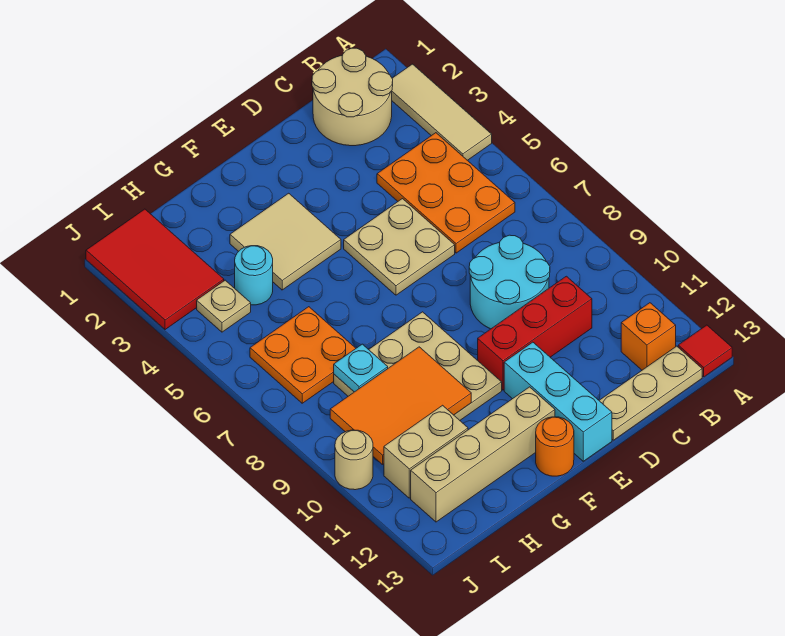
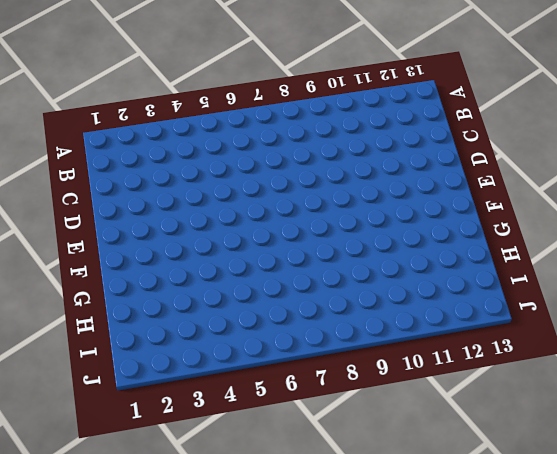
none -> tan 1x3 tile [392,64,492,160]
none -> red 1x1 tile [678,325,732,377]
none -> tan 2x2 round brick [312,48,393,146]

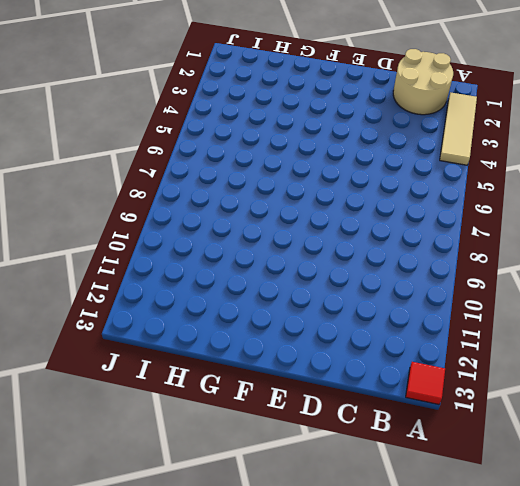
none -> orange 2x3 plate [377,133,515,253]
none -> orange 1x1 brick [621,303,676,370]
none -> tan 1x3 plate [599,346,702,440]

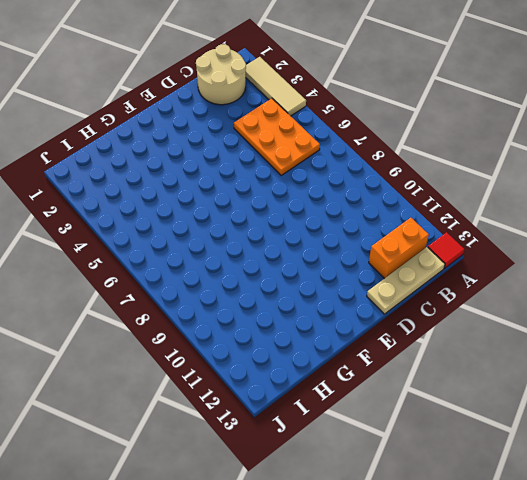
orange 1x2 brick [369,218,429,279] -> orange 1x1 brick [621,303,676,370]
none -> cyan 2x2 round brick [469,235,550,329]
none -> red 1x3 brick [478,276,592,390]
none -> tan 2x2 plate [344,199,455,295]

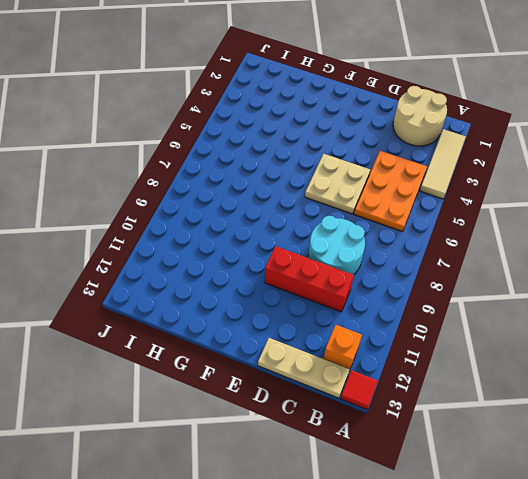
none -> cyan 1x3 brick [504,342,612,461]
none -> tan 2x2 tile [230,193,341,290]
none -> tan 3x3 plate [334,312,502,420]

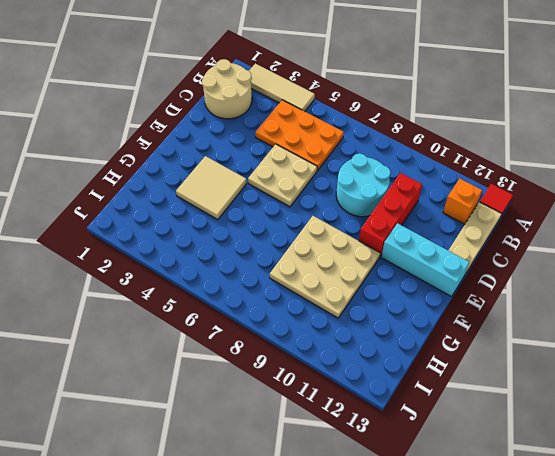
none -> tan 1x4 brick [411,387,555,522]
none -> orange 1x1 round brick [536,417,574,476]
none -> cyan 1x1 round brick [235,246,273,305]

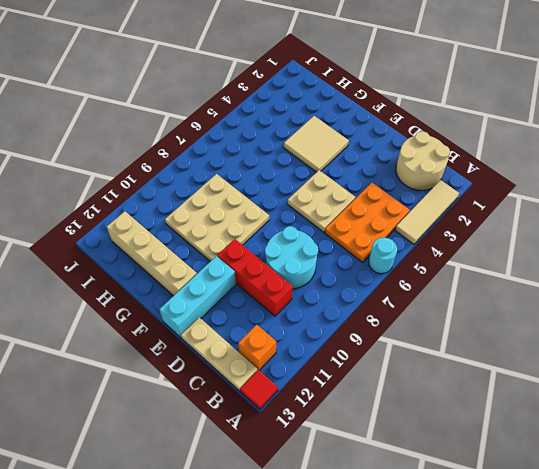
cyan 1x1 round brick [369,238,397,274] -> cyan 1x1 round brick moved to [235,246,273,305]
none -> orange 1x1 round brick [536,417,574,476]
none -> orange 2x2 plate [250,307,356,403]
none -> tan 1x2 brick [384,405,468,498]

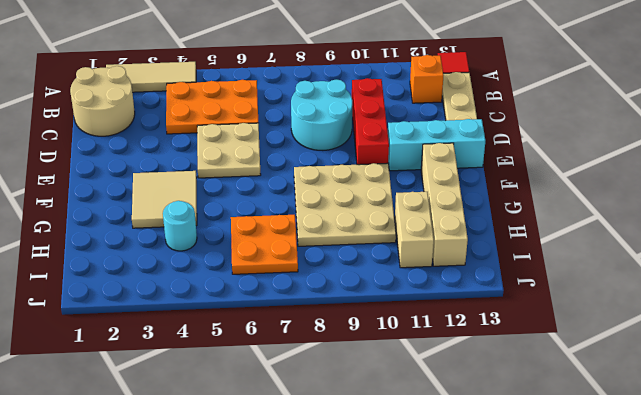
none -> orange 1x1 round brick [536,417,574,476]
none -> red 2x3 tile [86,209,224,330]
none -> tan 1x1 plate [197,280,251,332]

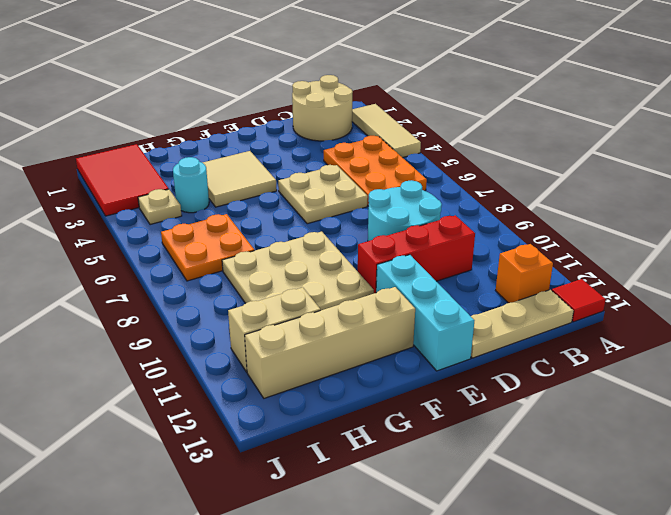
none -> orange 1x1 round brick [536,417,574,476]
none -> tan 1x1 round brick [335,430,373,490]
none -> orange 2x3 tile [330,347,471,465]

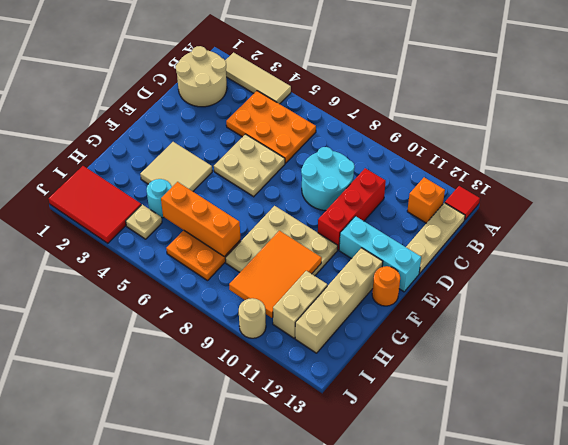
orange 1x3 brick [161,182,240,257] -> none
none -> cyan 1x1 plate [334,344,388,392]

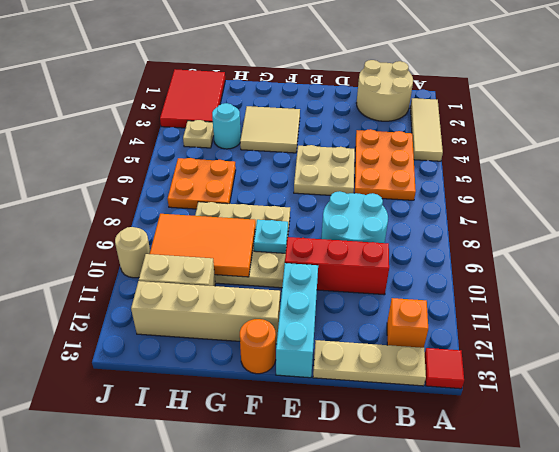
cyan 1x1 plate [254,220,288,253] -> cyan 1x1 plate moved to [334,344,388,392]

